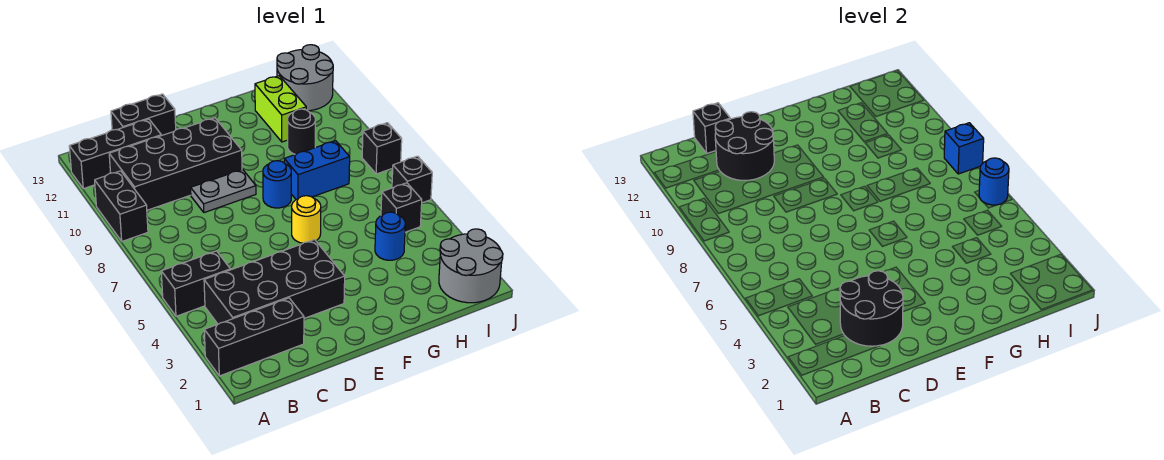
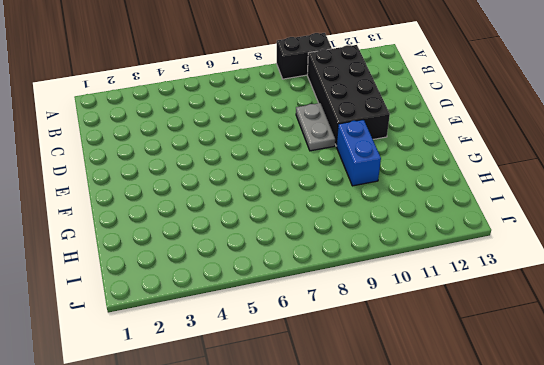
blue 1x2 brick [336,120,381,186] -> blue 1x2 brick moved to [284,141,350,199]
none -> black 1x3 brick [204,298,304,376]
none -> black 1x2 brick [161,251,230,316]
none -> black 1x3 brick [69,119,161,189]

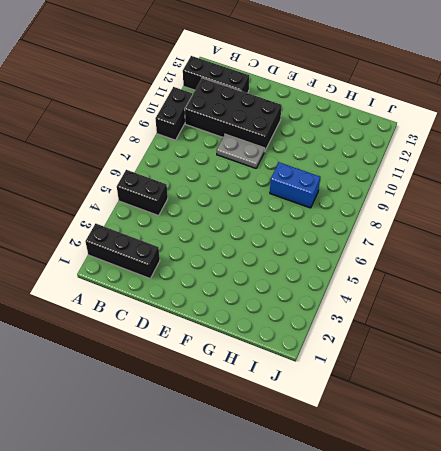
none -> black 2x4 brick [204,240,345,324]
none -> black 1x2 brick [111,94,176,136]
none -> yellow 1x1 round brick [292,196,321,243]

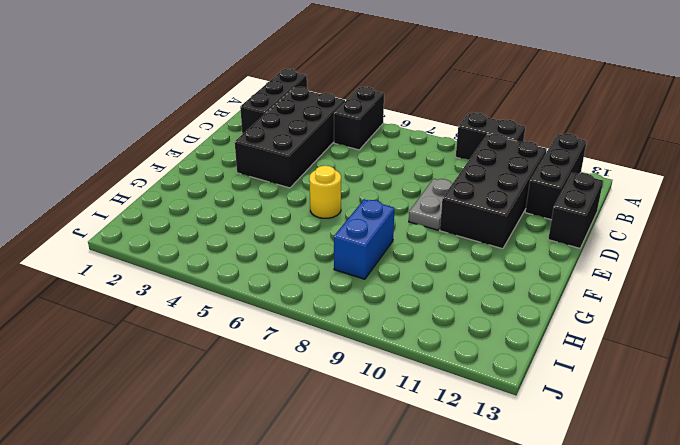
none -> blue 1x1 round brick [263,161,291,208]
none -> blue 1x1 round brick [375,212,405,260]
none -> black 1x1 round brick [288,109,315,155]

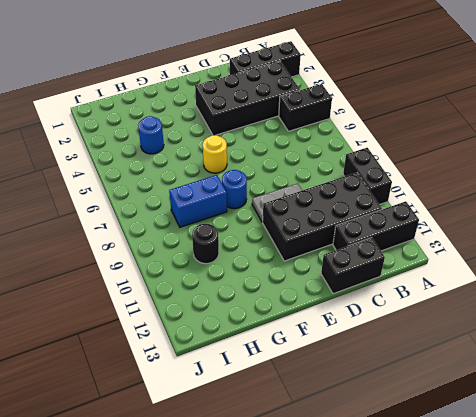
none -> lime 1x2 brick [255,76,306,142]
none -> grey 2x2 round brick [439,229,503,303]
none -> black 1x1 brick [381,183,422,232]

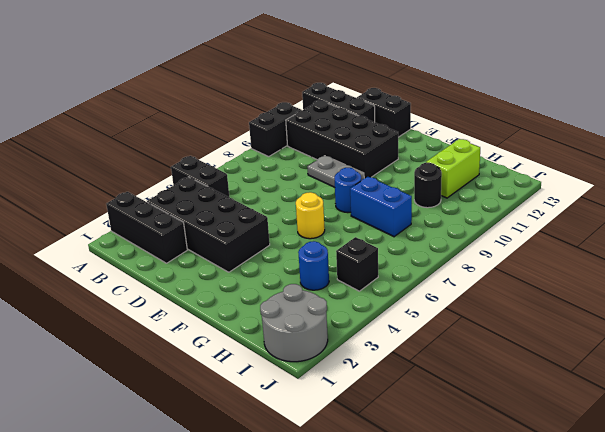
none -> grey 2x2 round brick [277,45,333,111]
none -> black 1x1 brick [392,156,432,203]
none -> black 1x1 brick [362,123,402,174]

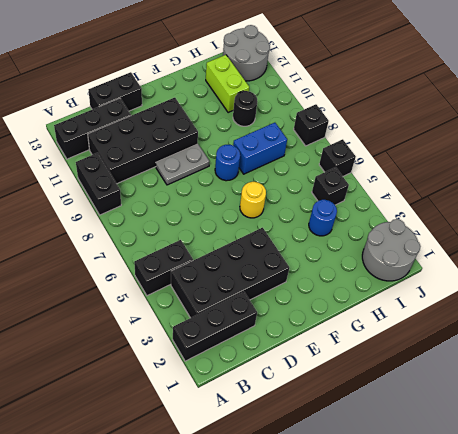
none -> black 2x2 round brick [840,271,903,346]
none -> black 2x2 round brick [715,112,774,180]
none -> black 1x1 brick [693,103,730,153]

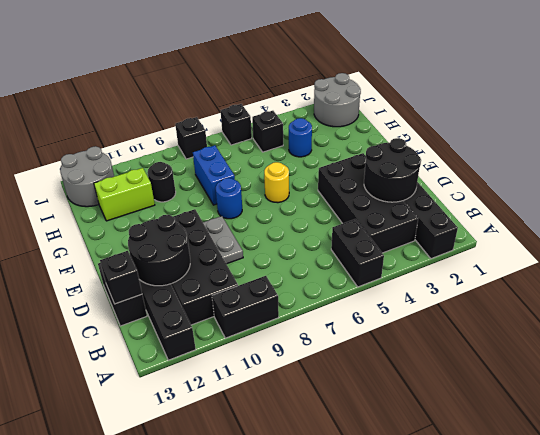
none -> blue 1x1 round brick [979,158,1009,205]
none -> blue 1x1 brick [944,123,984,174]

